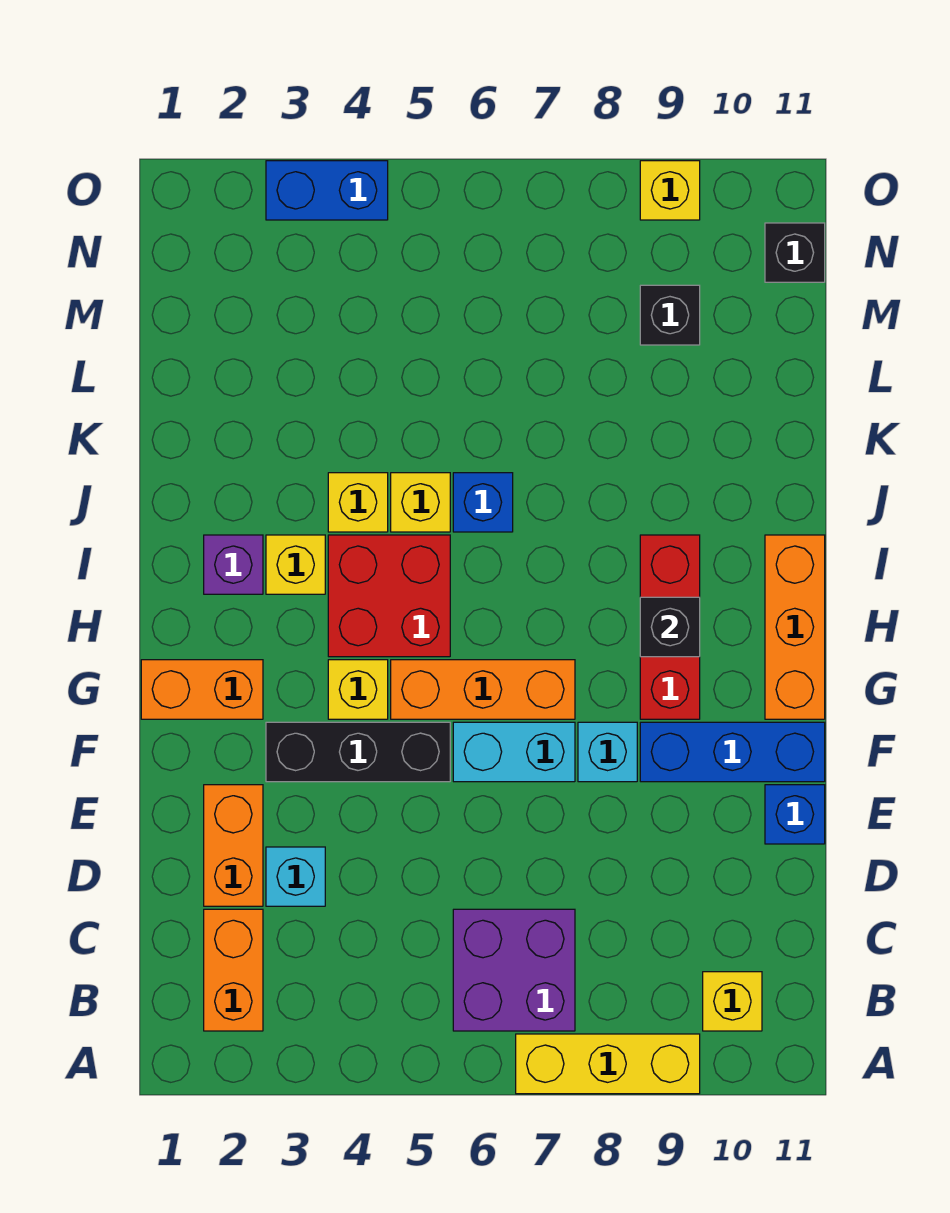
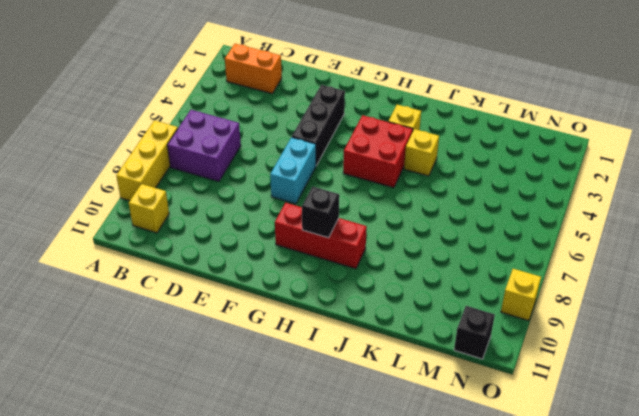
none -> orange 1x2 brick [204,785,263,906]
none -> cyan 1x1 brick [266,847,325,906]
none -> blue 1x1 brick [765,785,825,844]

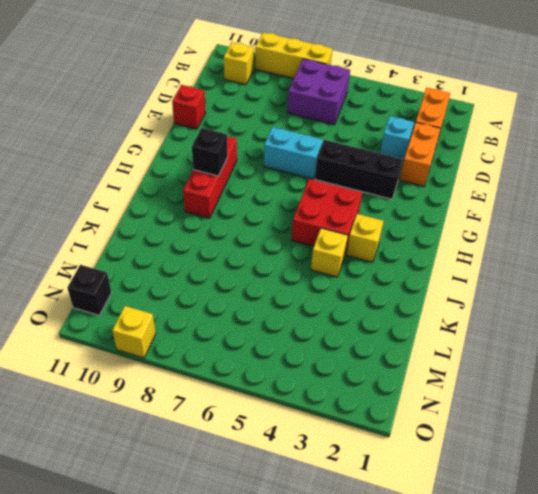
red 1x1 brick [172,85,206,129] -> blue 1x1 brick [765,785,825,844]
none -> cyan 1x1 brick [578,722,637,782]
none -> blue 1x3 brick [640,722,825,782]
none -> orange 1x2 brick [141,660,263,719]

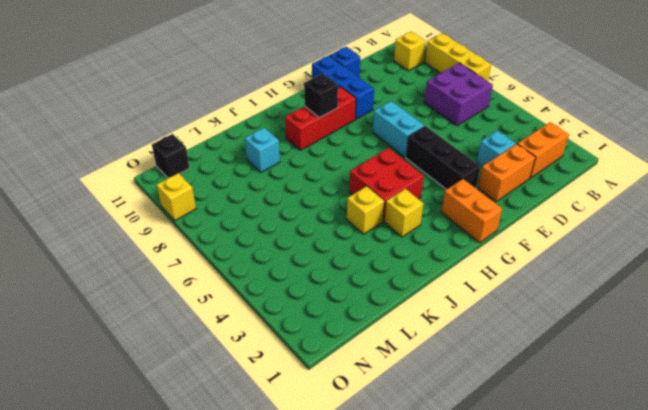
cyan 1x1 brick [245,128,280,172] -> cyan 1x1 brick moved to [578,722,637,782]
none -> yellow 1x1 brick [328,660,388,719]
none -> orange 1x3 brick [391,660,575,719]
none -> orange 1x3 brick [765,535,825,719]

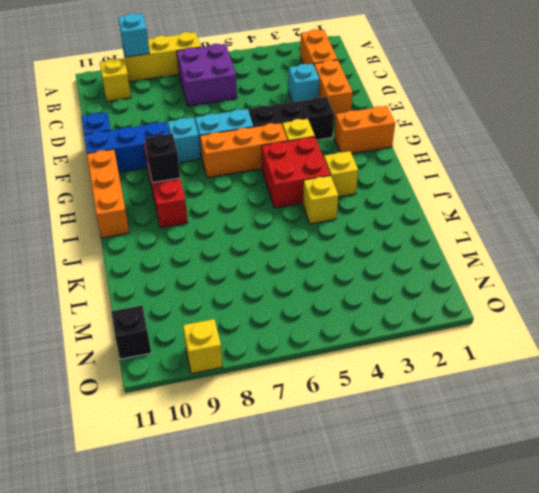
cyan 1x1 brick [118,13,150,57] -> none
none -> purple 1x1 brick [204,535,263,594]
none -> yellow 1x1 brick [391,473,450,532]
none -> blue 1x1 brick [453,473,513,532]

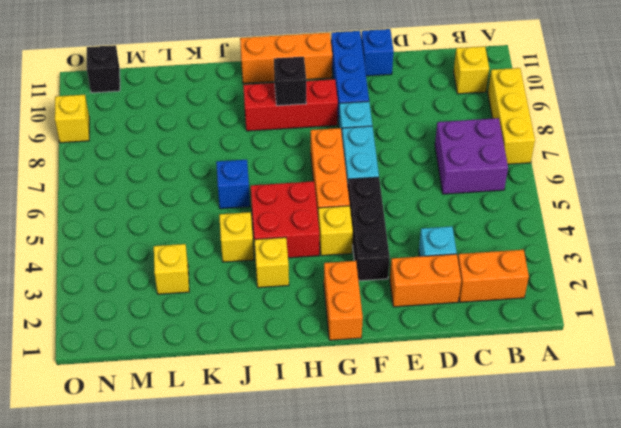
yellow 1x1 brick [154,244,189,294] -> yellow 1x1 brick moved to [391,473,450,532]
none -> purple 1x1 brick [204,535,263,594]
none -> black 1x1 brick [640,285,700,345]
none -> blue 1x2 brick [266,161,388,220]

